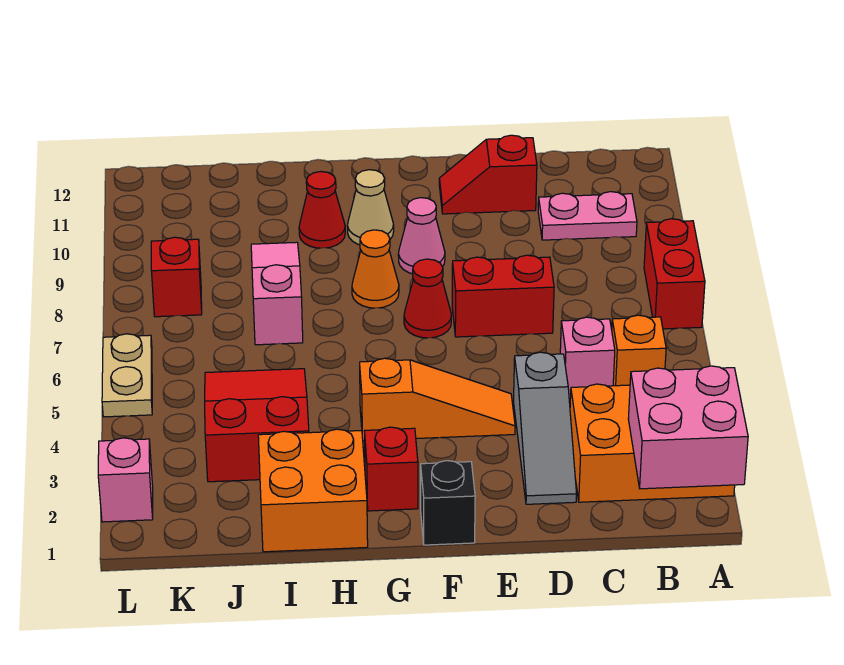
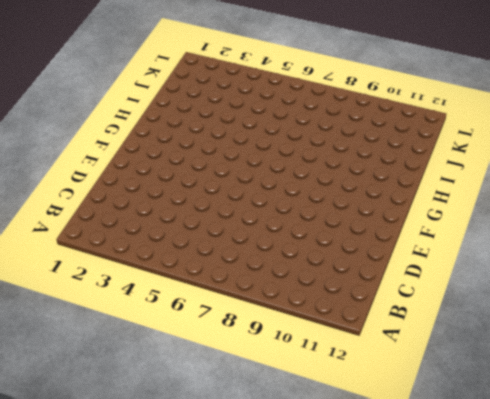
none -> orange 2x3 brick [570,384,735,502]
none -> red 1x2 brick [644,219,705,329]
none -> orange 1x1 brick [612,315,666,386]

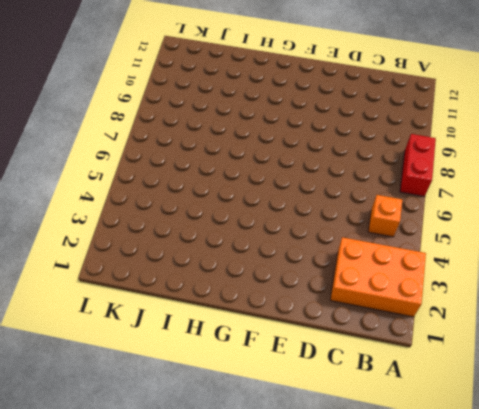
none -> pink 1x2 plate [538,192,637,240]
none -> pink 1x1 brick [560,317,615,398]
none -> grey 1x3 slope [514,352,577,504]

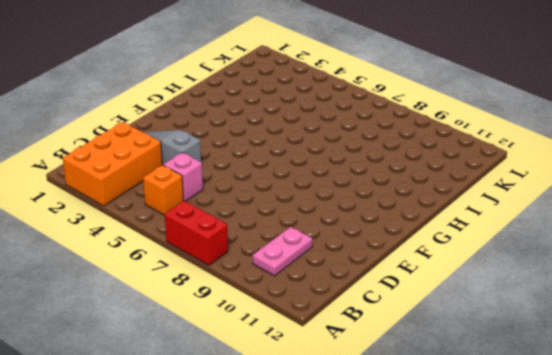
none -> red 1x2 brick [452,255,554,337]
none -> red 1x2 slope [439,135,537,214]
none -> orange 1x3 slope [360,358,515,441]

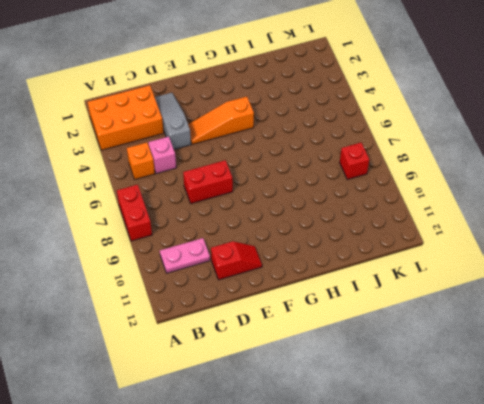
none -> black 1x1 brick [421,461,475,545]
none -> red 1x1 cone [404,259,451,338]
none -> pink 1x1 cone [398,198,445,274]

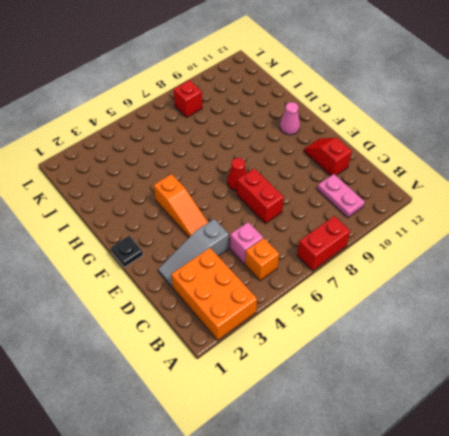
black 1x1 plate [110,236,143,267] -> black 1x1 brick [421,461,475,545]
pink 1x1 cone [280,102,300,135] -> pink 1x1 cone moved to [398,198,445,274]
none -> red 1x1 brick [365,427,418,511]
none -> orange 1x1 cone [352,230,399,308]
none -> tan 1x1 cone [347,170,394,245]

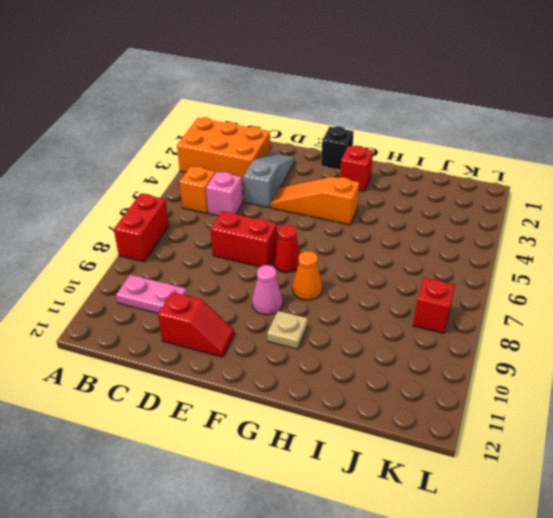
tan 1x1 plate [267,311,307,349] -> tan 1x1 cone [347,170,394,245]
none -> orange 2x2 brick [258,429,368,552]
none -> red 1x1 cone [299,171,345,248]
none -> red 2x3 slope [205,369,309,482]

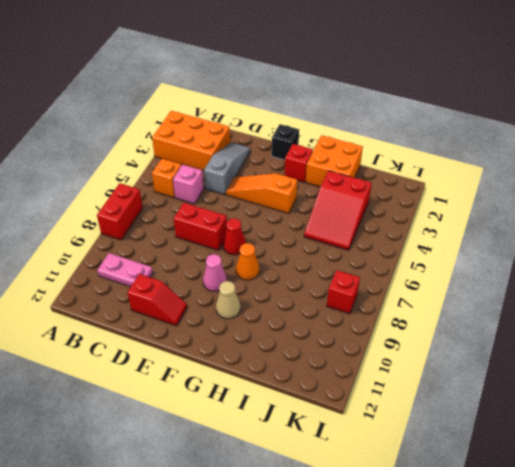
none -> red 1x1 cone [299,171,345,248]
none -> pink 1x3 slope [251,242,303,345]
none -> pink 1x1 brick [98,438,153,522]

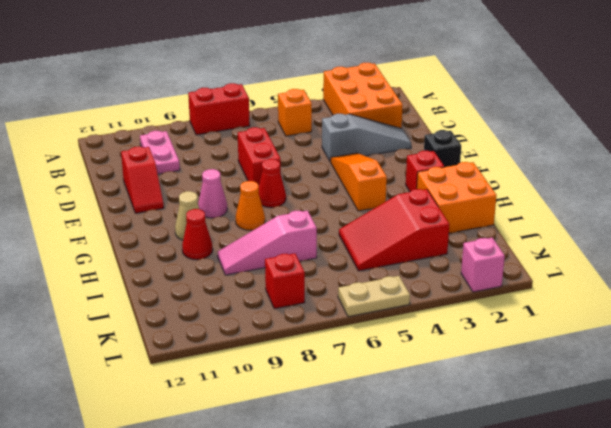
none -> pink 1x1 brick [560,317,615,398]
none -> pink 2x2 brick [628,366,748,489]

